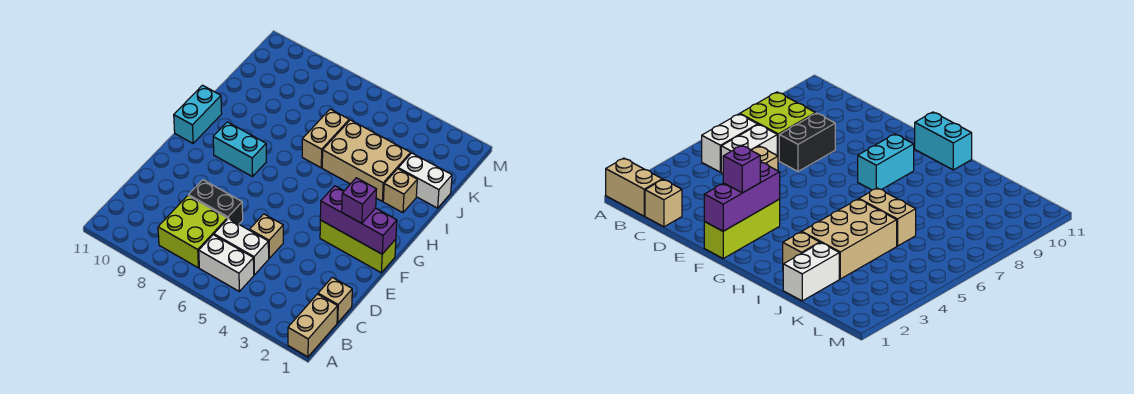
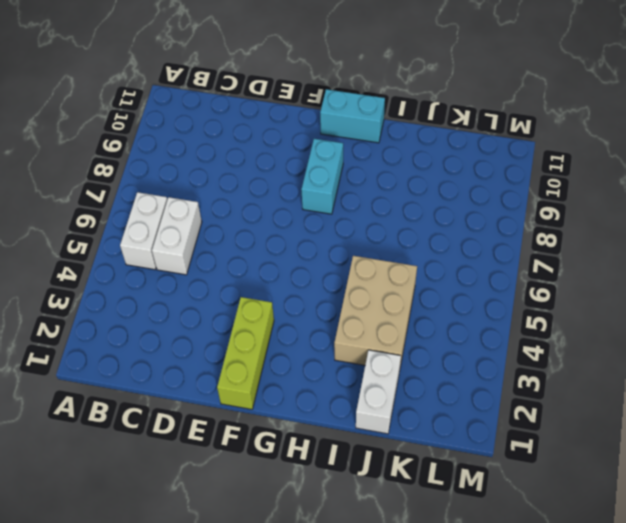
none -> tan 1x2 brick [288,294,338,357]
none -> lime 2x2 brick [158,196,227,268]
none -> tan 1x1 brick [318,277,352,323]

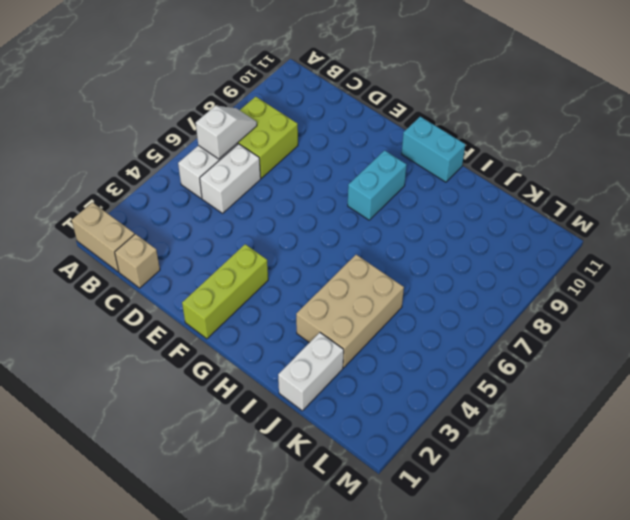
white 1x2 slope [196,106,257,159] -> none
none -> tan 1x1 brick [250,214,283,258]
none -> black 1x2 brick [189,180,243,224]
none -> tan 1x1 brick [383,169,417,213]

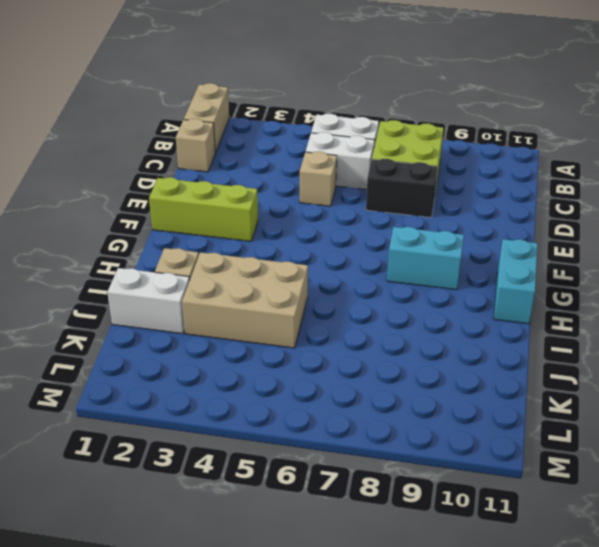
none -> tan 1x2 brick [302,109,349,168]
none -> purple 1x3 brick [320,186,397,254]
none -> purple 1x1 brick [342,178,376,224]

